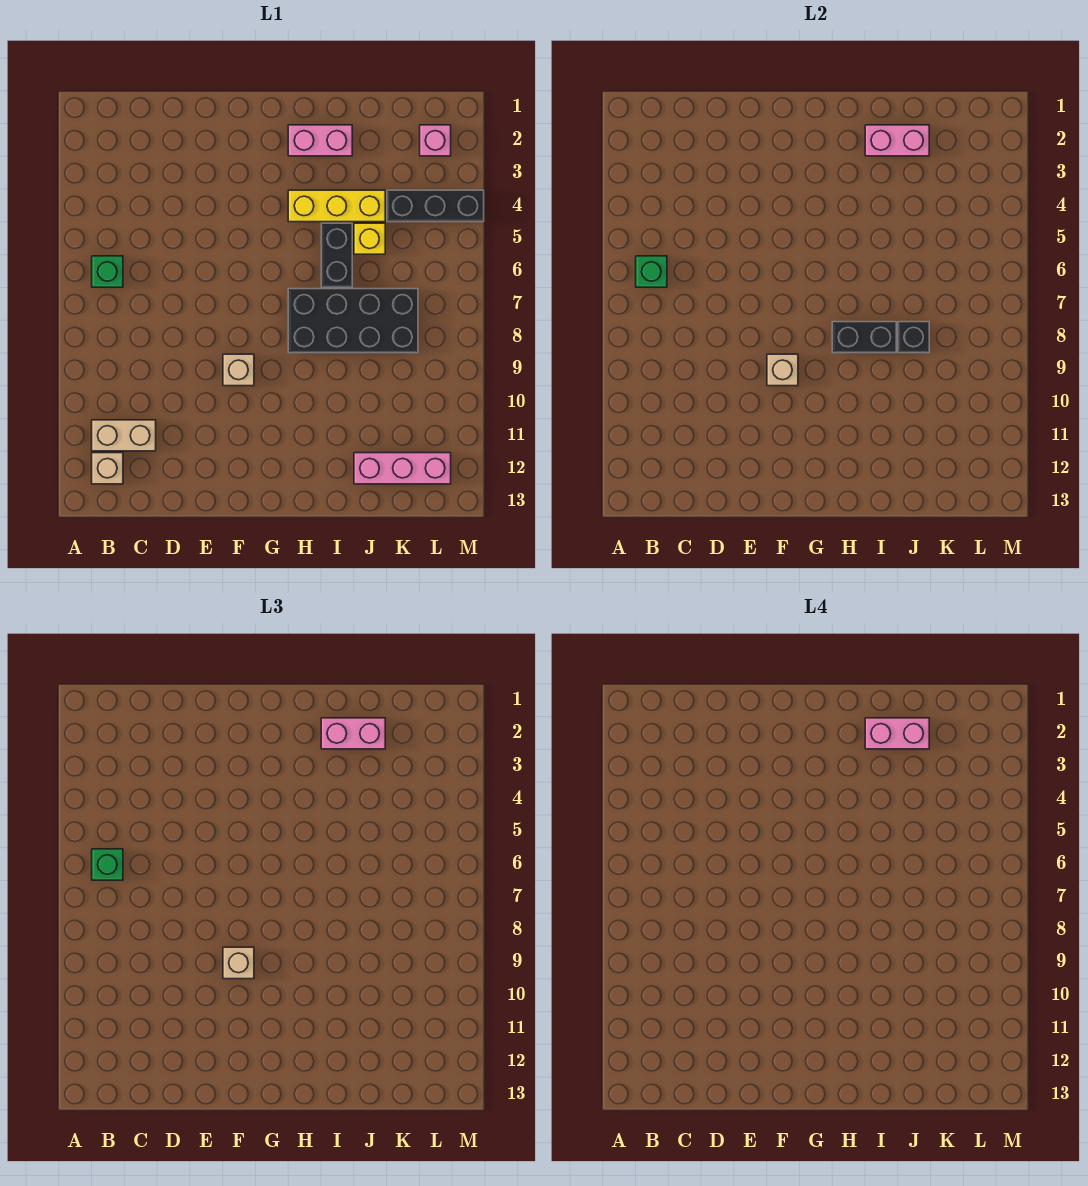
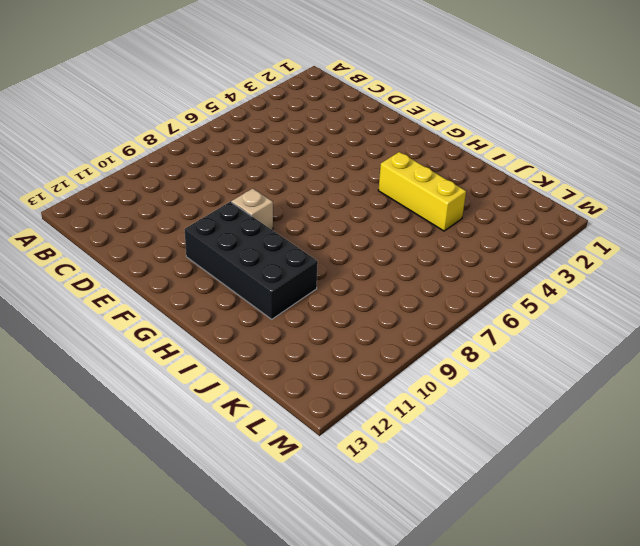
black 2x4 brick [185,202,318,319] -> black 2x4 brick moved to [288,289,418,353]
none -> green 1x1 brick [92,256,123,287]
none -> tan 1x2 brick [92,420,156,451]
none -> tan 1x1 brick [92,453,123,484]

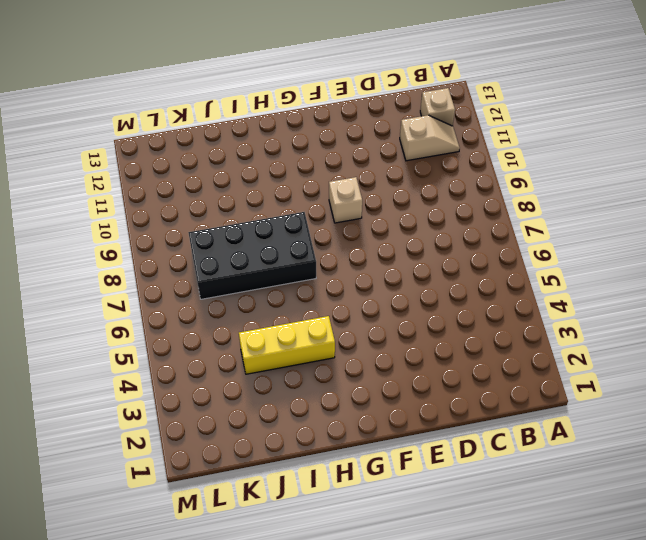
tan 1x2 slope [400,115,460,161] -> tan 1x2 brick [92,420,156,451]
none -> green 1x1 brick [92,256,123,287]
none -> pink 1x2 brick [288,125,352,156]
none -> black 1x2 brick [321,223,352,287]

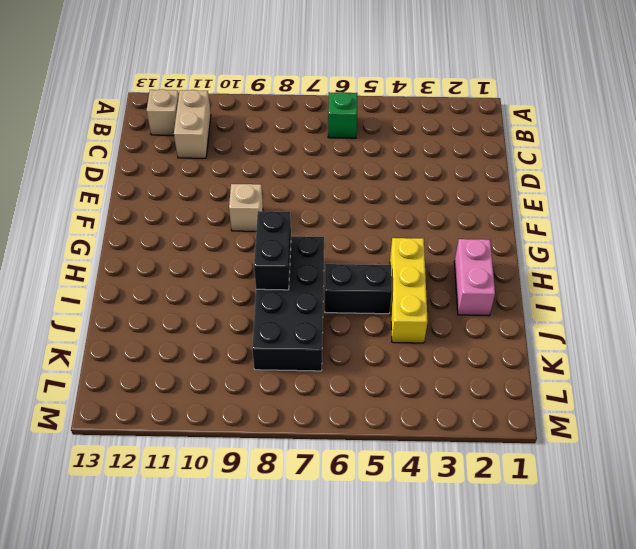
none -> yellow 1x1 brick [354,223,385,254]
none -> pink 1x3 brick [354,453,451,484]
none -> black 1x3 brick [387,190,484,222]

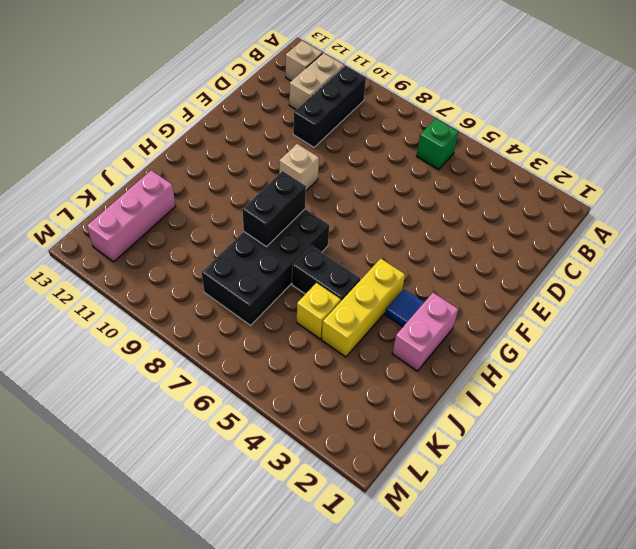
black 1x3 brick [293,66,366,147] -> black 1x3 brick moved to [387,190,484,222]
blue 1x1 tile [385,289,424,327] -> none
none -> pink 1x1 brick [420,125,451,156]
none -> green 1x1 brick [636,256,667,287]
none -> tan 1x1 brick [767,354,798,386]

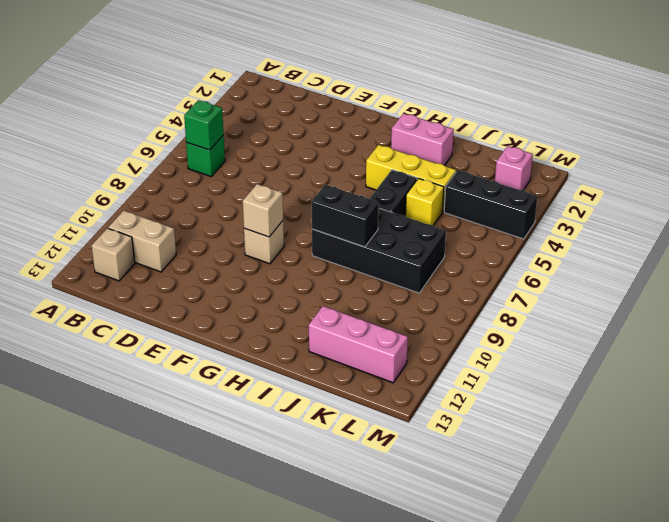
none -> pink 1x2 brick [865,125,929,156]
none -> black 1x1 brick [898,322,929,353]
none -> green 1x1 brick [92,849,123,880]

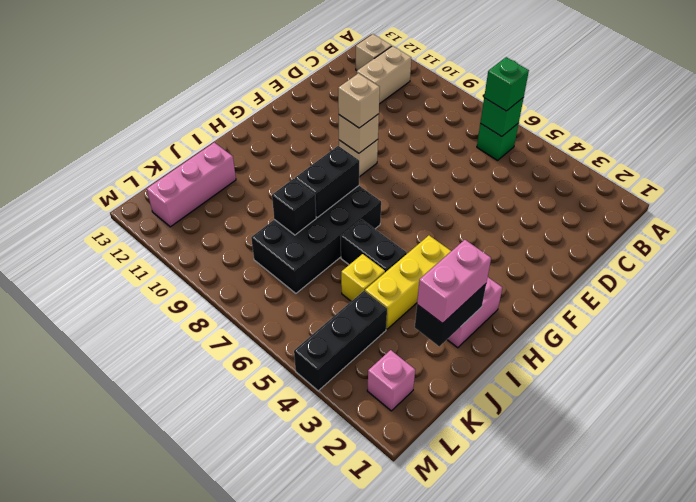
black 1x2 brick [415,284,486,346] -> pink 1x2 brick [865,125,929,156]
none -> pink 1x2 brick [865,718,929,749]

